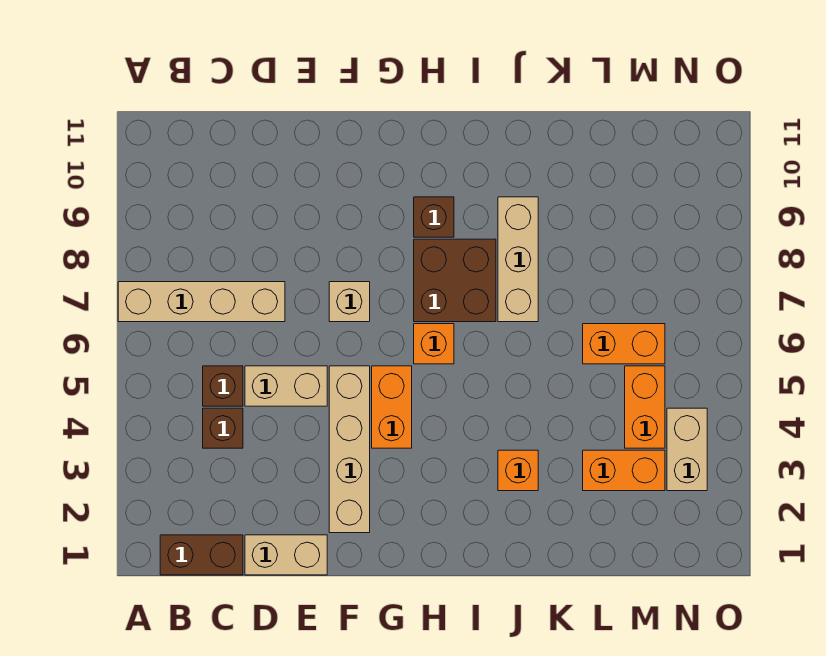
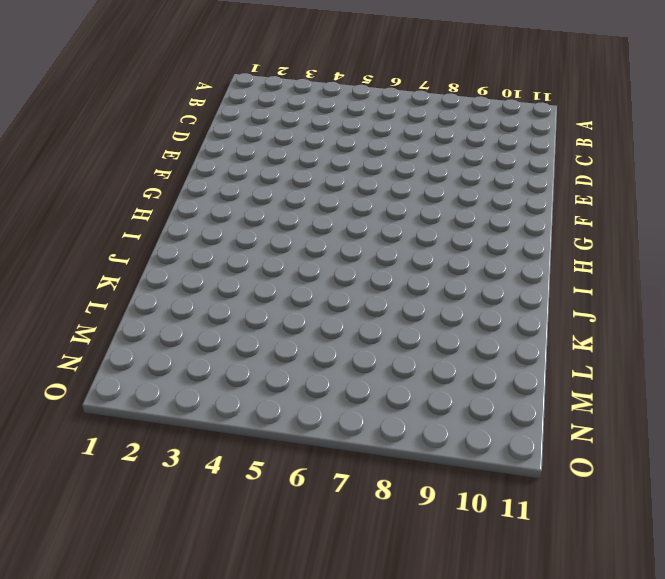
none -> tan 1x4 brick [118,282,285,322]
none -> brown 1x2 brick [160,535,243,575]
none -> brown 1x1 brick [203,408,243,448]

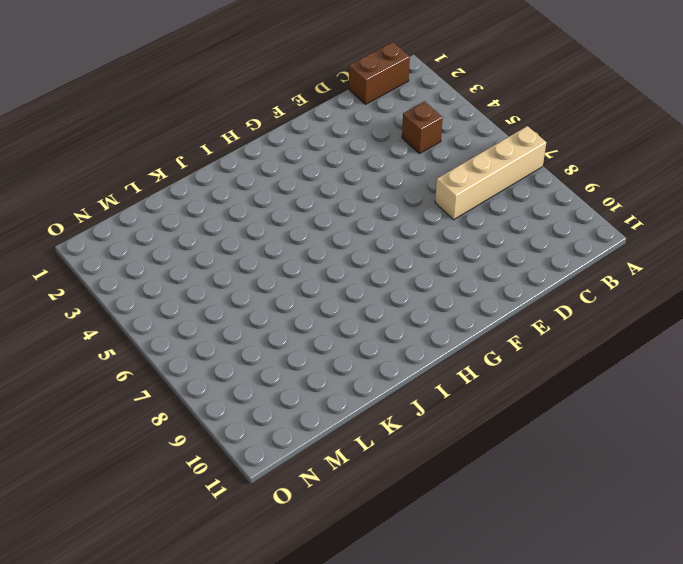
none -> brown 1x1 brick [203,366,243,406]
none -> tan 1x2 brick [245,535,327,575]
none -> tan 1x2 brick [245,366,327,406]

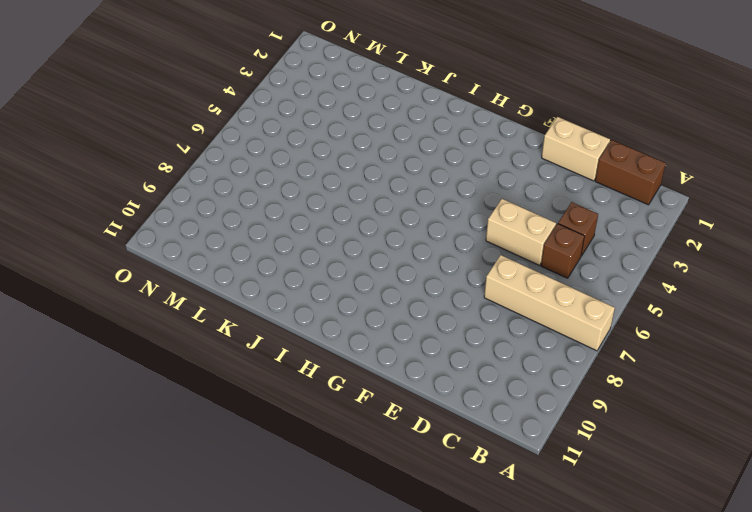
none -> tan 1x4 brick [329,366,370,533]
none -> tan 1x1 brick [329,282,370,322]
none -> orange 1x2 brick [372,366,412,448]

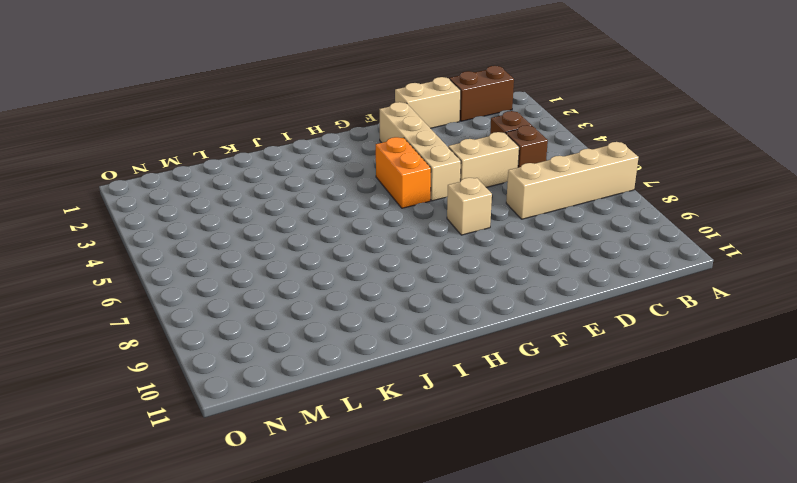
none -> orange 1x1 brick [414,324,454,364]
none -> brown 2x2 brick [414,239,496,322]
none -> brown 1x1 brick [414,197,454,237]

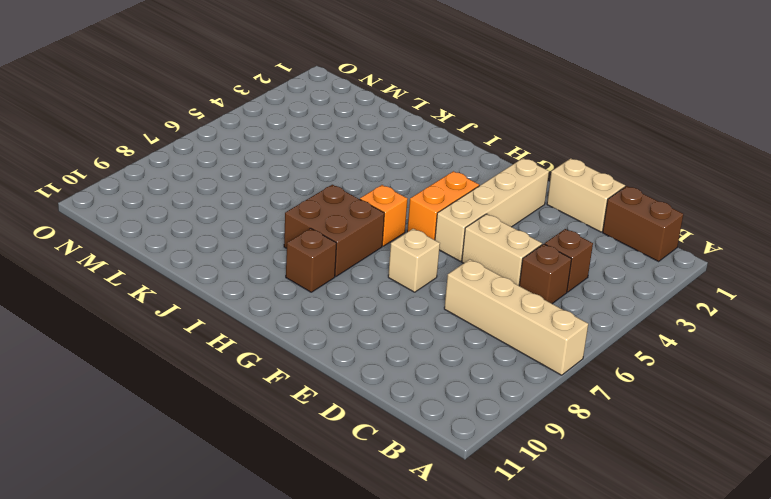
none -> orange 1x1 brick [498,450,538,491]
none -> tan 1x3 brick [498,197,538,322]
none -> orange 1x2 brick [583,450,665,491]

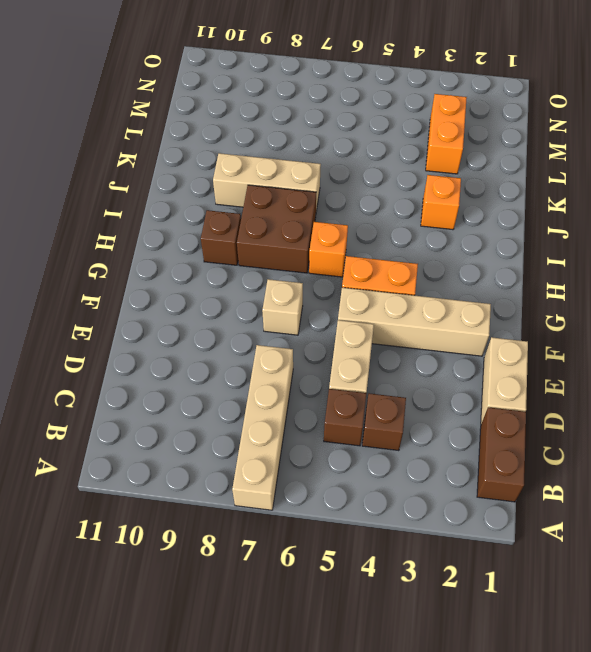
none -> orange 1x2 brick [583,324,665,364]
none -> orange 1x2 brick [625,366,665,448]
none -> tan 1x2 brick [667,408,707,491]

